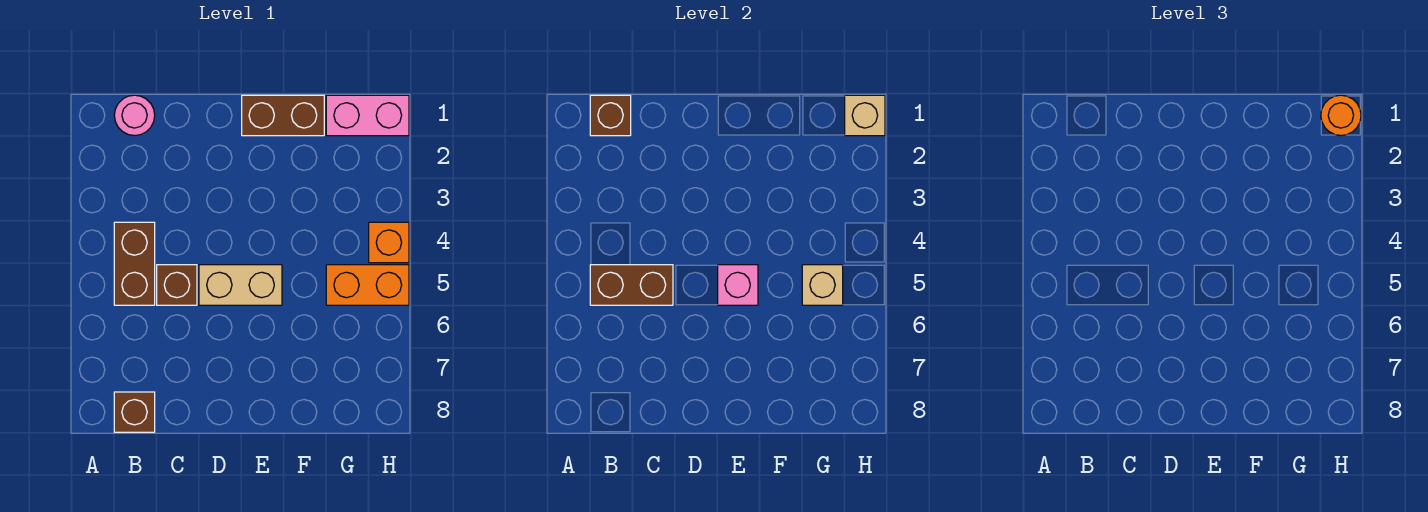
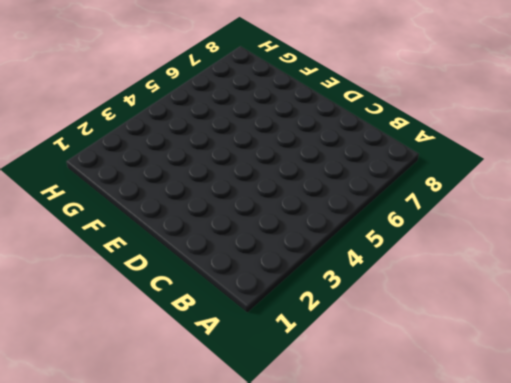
none -> pink 1x1 round brick [114,95,155,136]
none -> brown 1x2 brick [114,222,155,305]
none -> brown 1x1 brick [114,392,155,432]

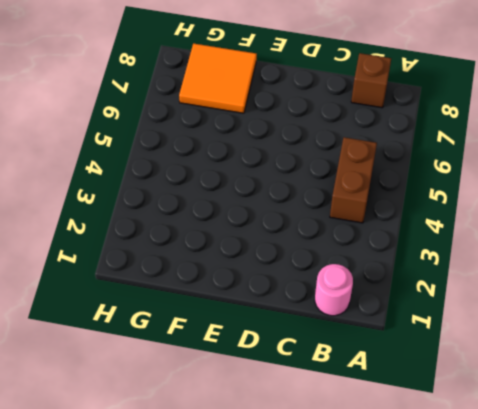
orange 2x2 tile [179,43,257,113] -> none
none -> brown 1x1 brick [157,265,197,305]
none -> tan 1x2 brick [199,265,282,305]
none -> brown 1x2 brick [242,95,324,136]

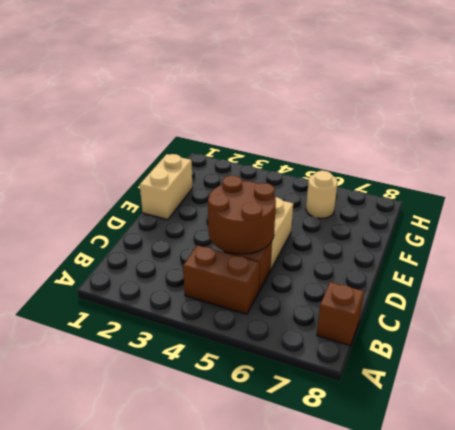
brown 2x2 round brick [208,176,276,254] -> brown 1x2 brick [590,265,673,305]
tan 1x2 brick [140,154,193,220] -> brown 1x2 brick [242,95,324,136]
tan 1x1 round brick [306,171,338,218] -> none
none -> pink 1x1 round brick [114,95,155,136]
none -> pink 1x2 brick [326,95,409,136]
none -> orange 1x2 brick [326,265,409,305]

